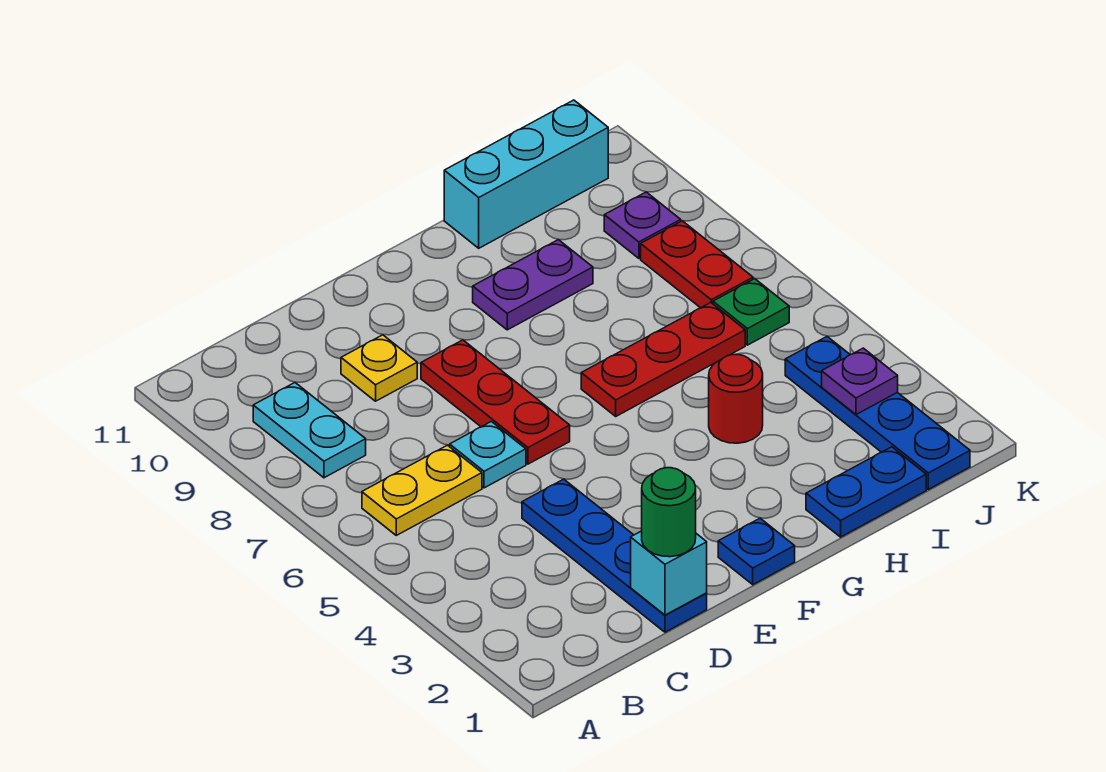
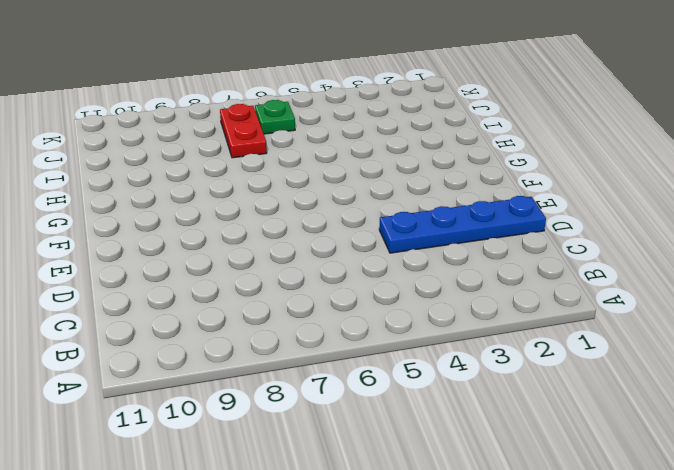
red 1x2 plate [220,104,267,158] -> red 1x2 plate turned to [641,221,753,308]
none -> yellow 1x2 plate [362,445,482,535]
none -> cyan 1x2 plate [253,383,366,478]
none -> cyan 1x1 plate [450,421,526,488]

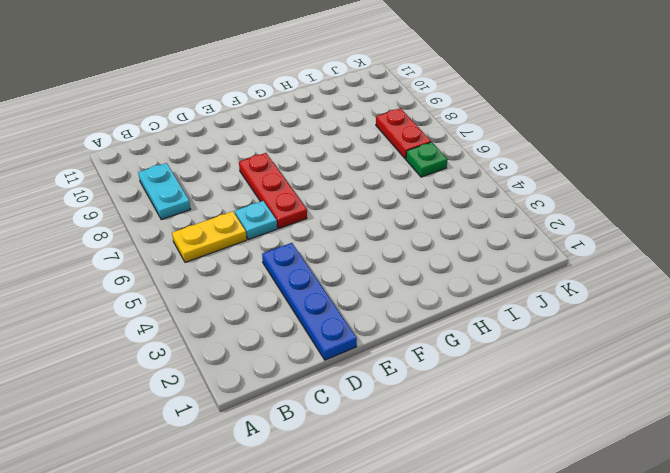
none -> yellow 1x1 plate [341,335,417,401]
none -> blue 1x1 plate [718,518,795,585]
none -> red 1x3 plate [581,303,745,416]

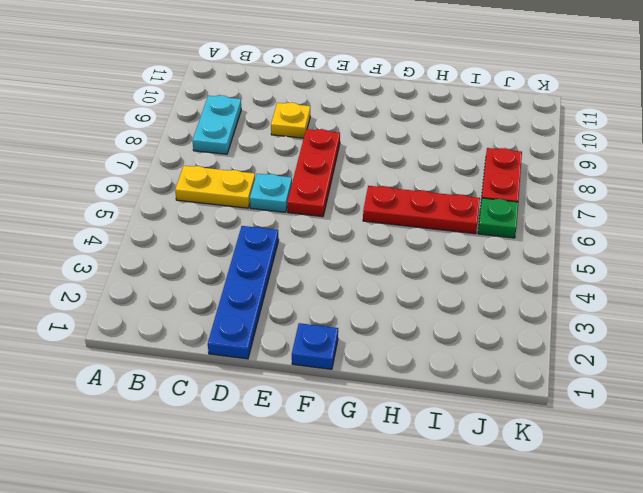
none -> purple 1x2 plate [473,240,593,330]
none -> blue 1x2 plate [806,447,926,537]
none -> red 1x1 round brick [709,355,763,443]

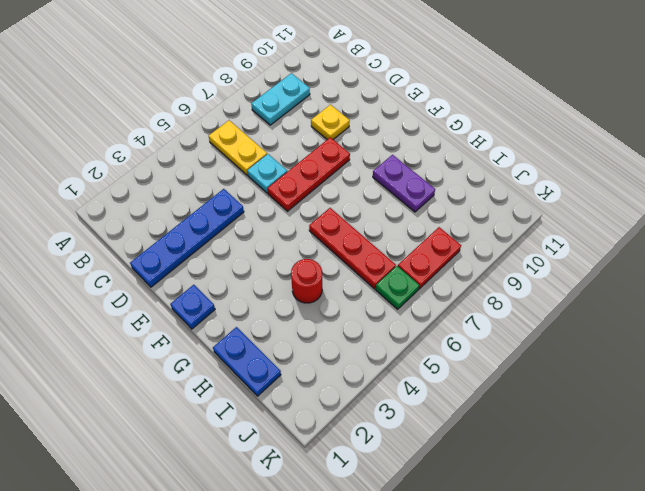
none -> cyan 1x3 brick [444,100,608,248]
none -> blue 1x4 plate [785,337,970,489]
none -> purple 1x1 plate [604,192,681,258]

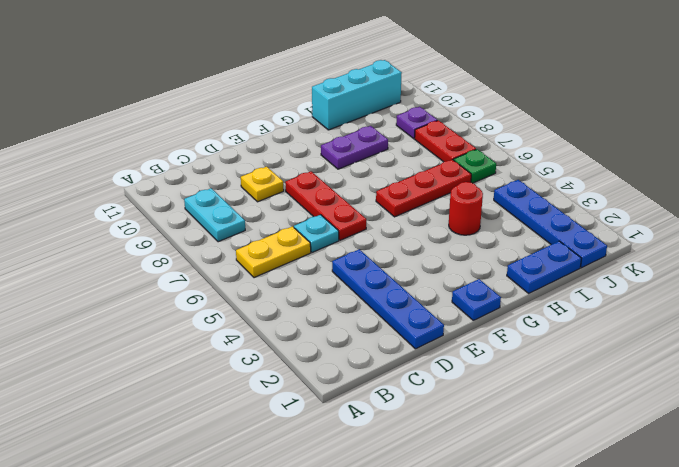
none -> cyan 1x1 brick [631,531,707,615]
none -> purple 1x1 plate [822,348,898,415]
none -> green 1x1 round brick [642,468,696,557]

